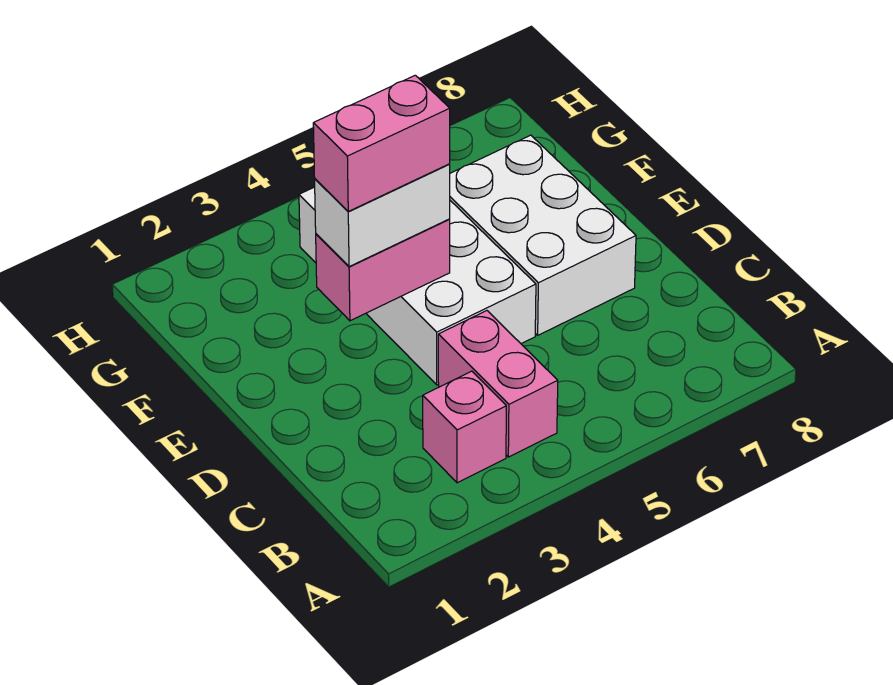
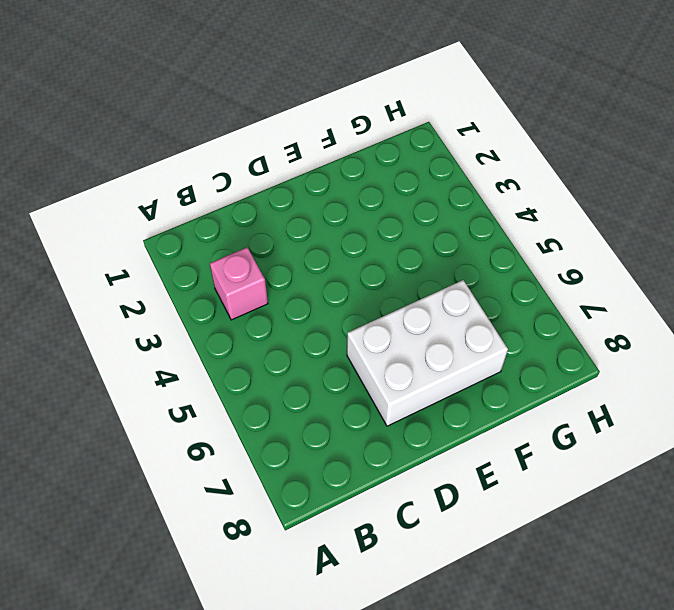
none -> pink 1x2 brick [438,311,558,457]
none -> white 2x4 brick [299,187,536,385]

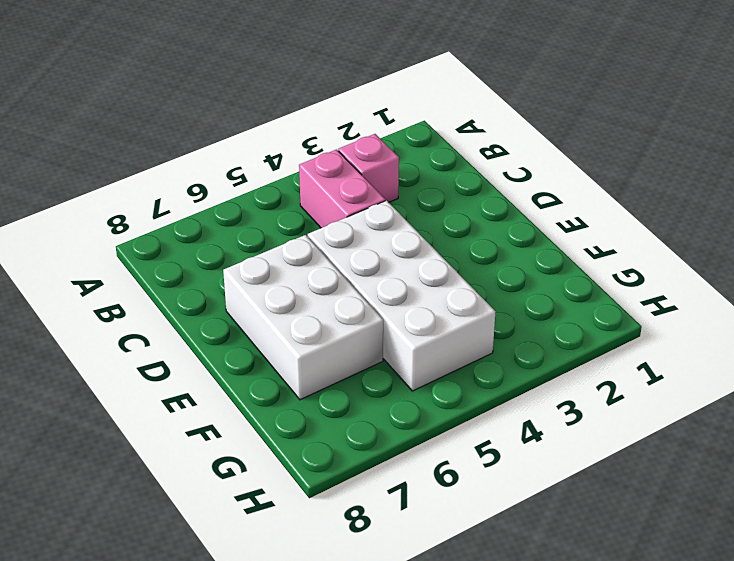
none -> pink 1x2 brick [316,219,450,321]
none -> white 1x2 brick [315,164,450,267]

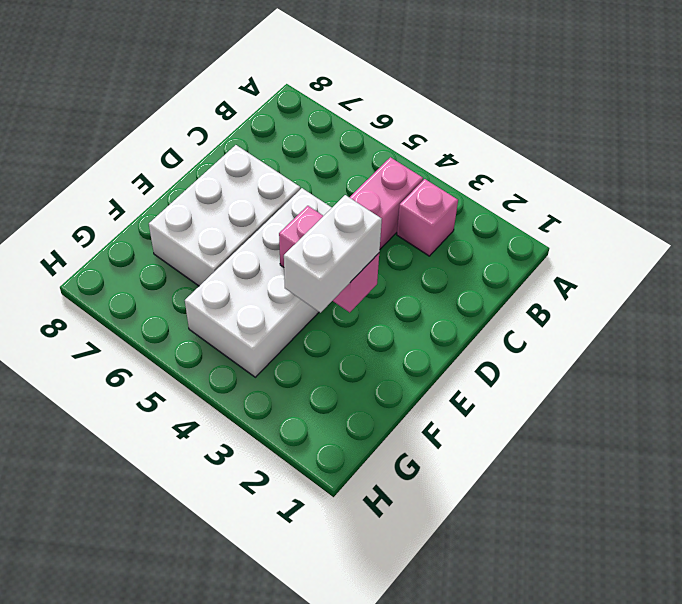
white 1x2 brick [284,195,382,313] -> white 1x2 brick turned to [315,164,450,267]
none -> pink 1x2 brick [313,75,450,211]

